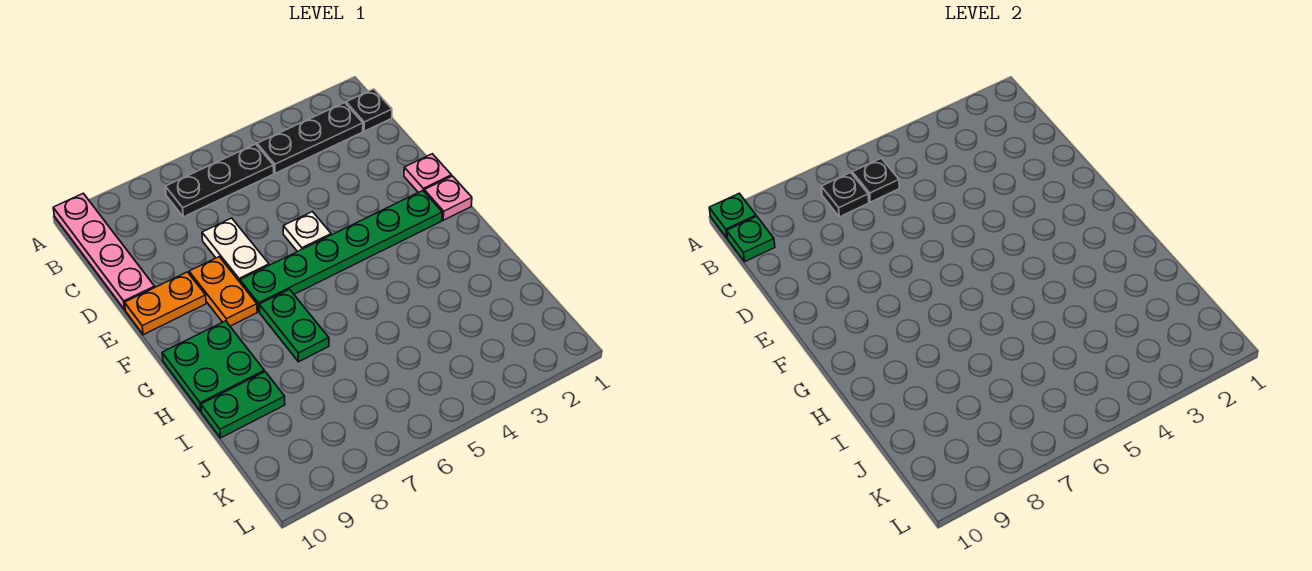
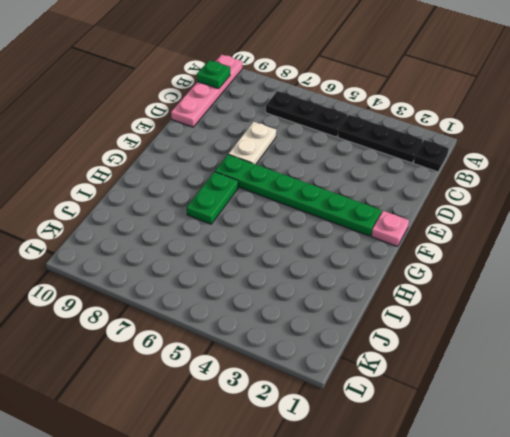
none -> pink 1x1 plate [404,154,452,192]
none -> white 1x1 plate [283,212,331,252]
none -> orange 1x2 plate [189,257,257,326]

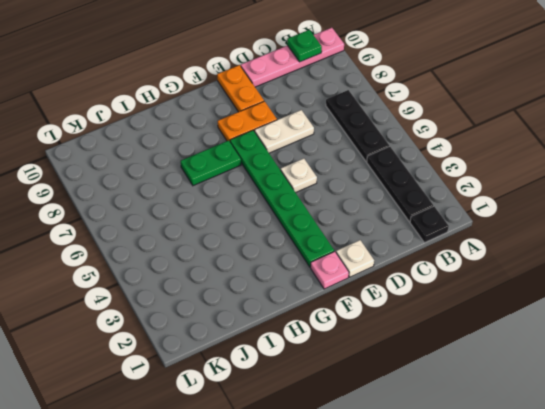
white 1x1 plate [336,240,374,277] -> pink 1x1 plate [404,154,452,192]
none -> green 2x2 plate [162,321,264,411]
none -> green 1x2 plate [201,372,285,438]
none -> green 1x1 plate [709,193,756,238]

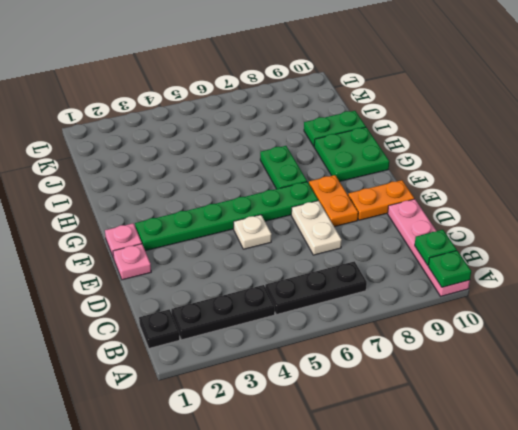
none -> black 1x1 plate [852,158,899,202]
none -> black 1x1 plate [821,173,869,217]

